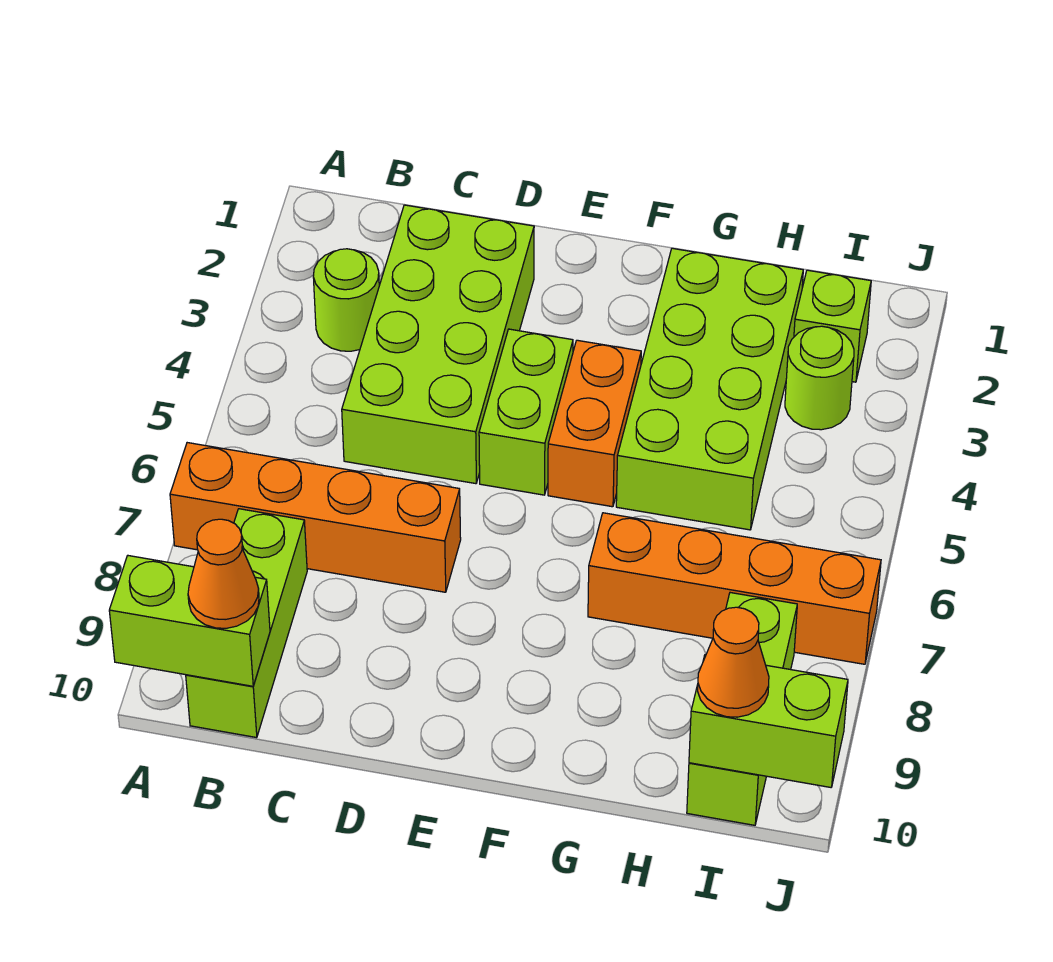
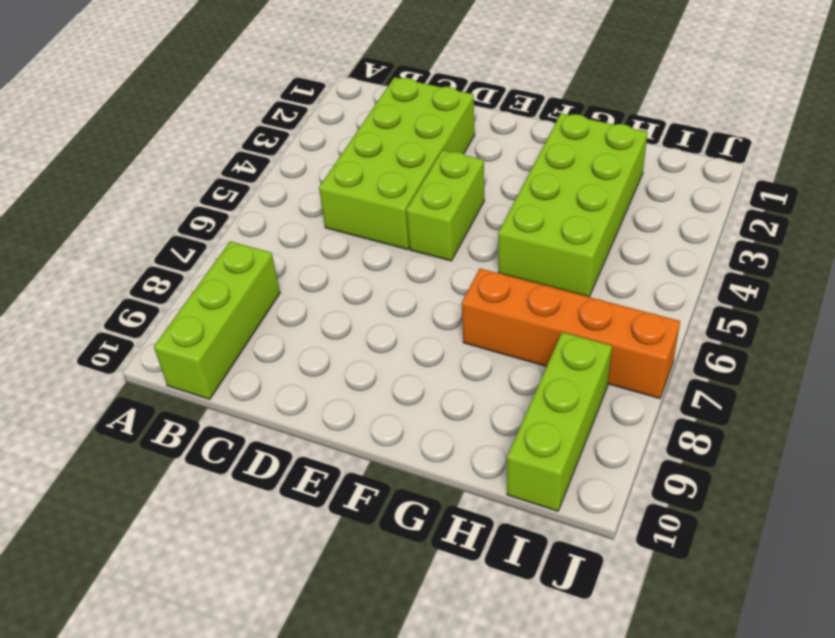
none -> orange 1x4 brick [170,443,461,592]
none -> lime 1x1 round brick [313,249,379,351]
none -> orange 1x2 brick [548,340,641,507]

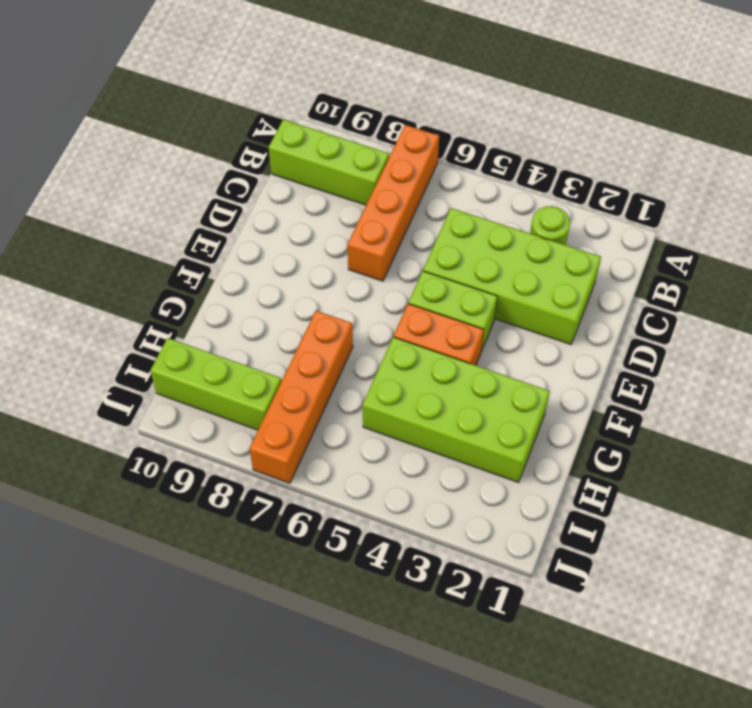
none -> lime 1x1 brick [794,270,871,382]
none -> lime 1x1 round brick [785,326,854,430]
none -> lime 1x2 brick [109,556,270,686]

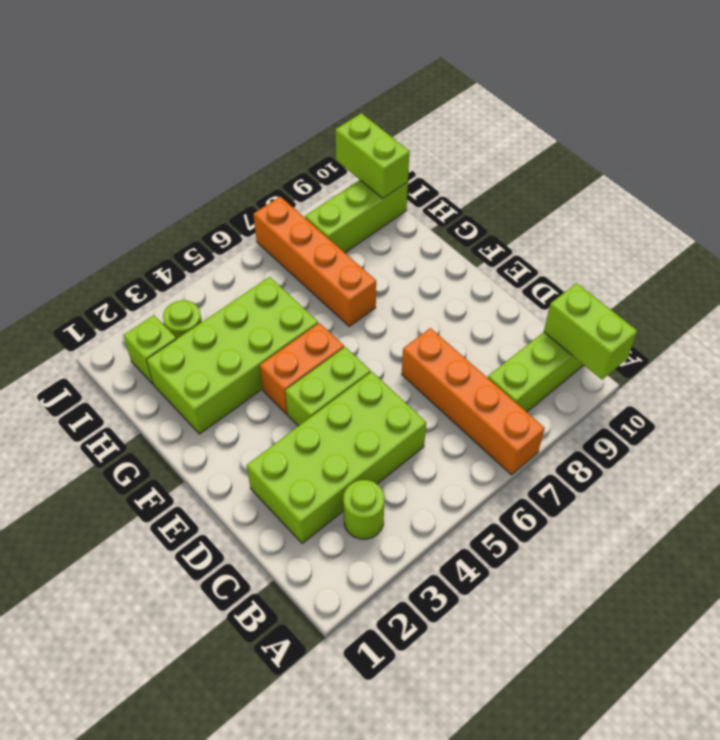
none -> orange 1x1 cone [188,519,259,628]
none -> orange 1x1 cone [698,607,769,717]

